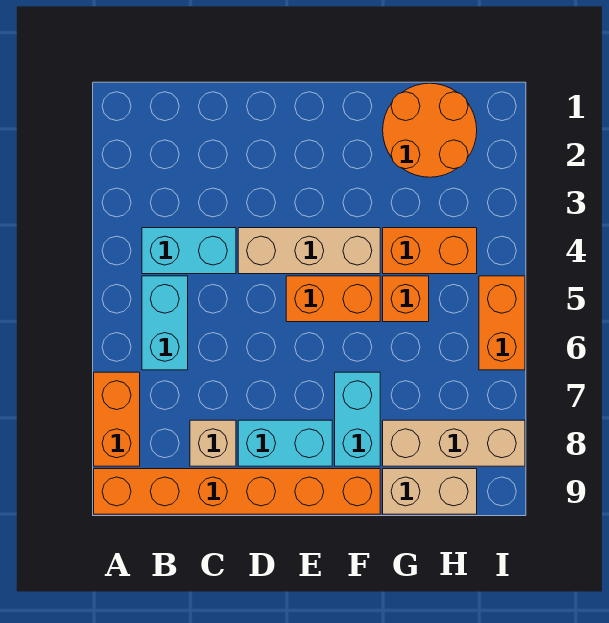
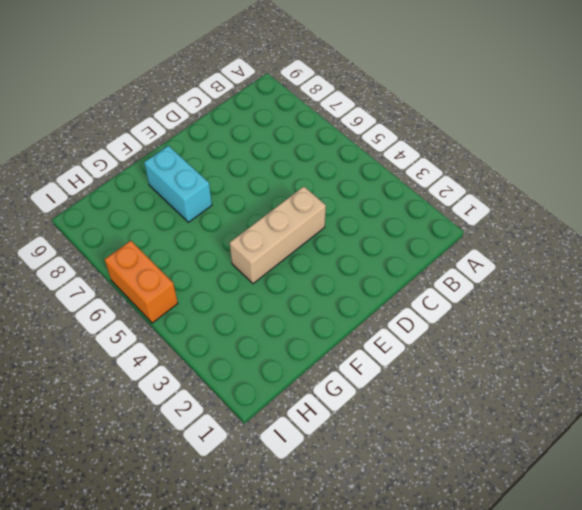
none -> orange 1x2 brick [94,372,140,466]
none -> orange 1x6 brick [94,469,380,514]
none -> cyan 1x2 brick [142,228,236,274]

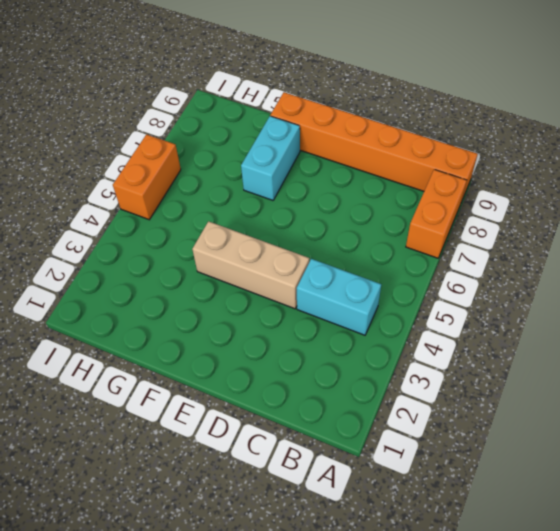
none -> cyan 1x2 brick [142,276,188,370]
none -> tan 1x1 brick [190,420,236,466]
none -> cyan 1x2 brick [238,420,332,466]

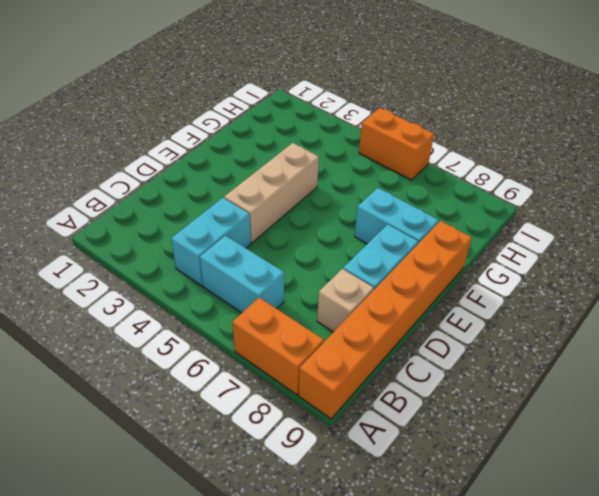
none -> orange 1x2 brick [286,276,380,322]
none -> orange 2x2 round brick [383,83,477,177]
none -> orange 1x2 brick [383,228,477,274]

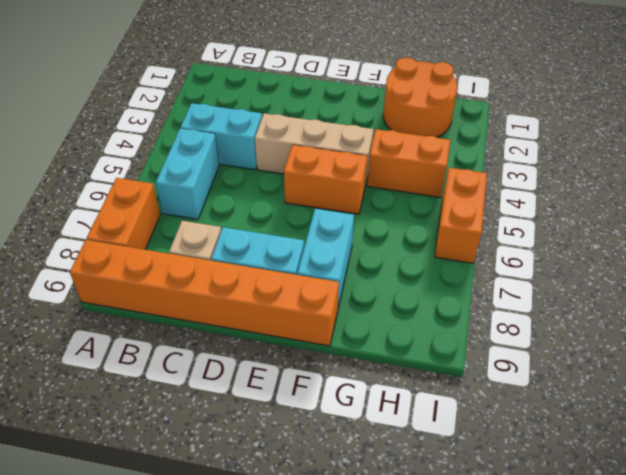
none -> orange 1x1 brick [383,276,429,322]
none -> tan 1x3 brick [383,420,525,466]
none -> tan 1x2 brick [383,469,477,514]

